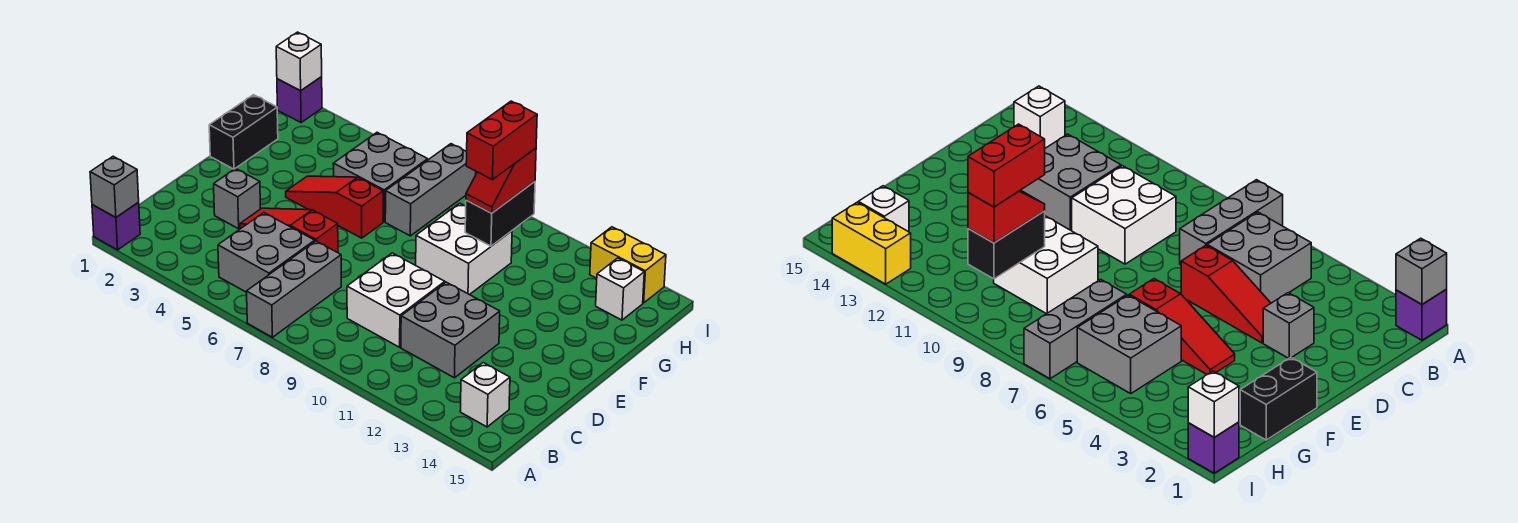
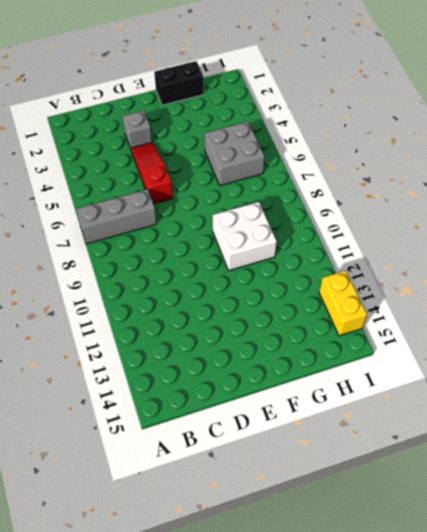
none -> purple 1x1 brick [92,203,140,250]
none -> grey 2x2 brick [218,213,315,292]
none -> white 1x1 brick [460,363,510,427]

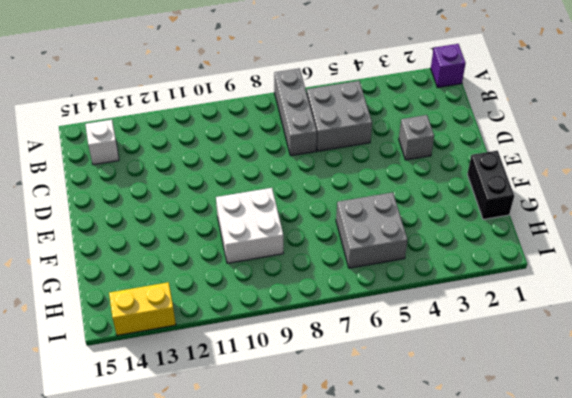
none -> white 2x2 brick [347,253,445,347]
none -> grey 2x2 brick [401,282,500,378]
none -> red 1x3 slope [240,208,338,253]

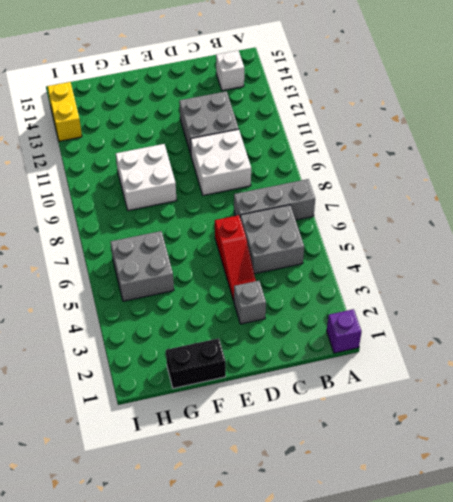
none -> red 1x3 slope [286,176,383,238]
none -> grey 1x3 brick [385,144,476,236]
none -> white 1x1 brick [596,258,644,320]

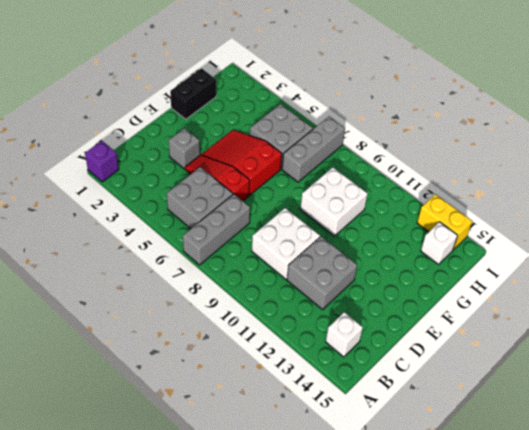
red 2x3 slope [202,130,282,195] -> red 1x3 slope [286,176,383,238]
none -> purple 1x1 brick [277,77,322,123]
none -> grey 1x1 brick [90,156,139,218]
none -> black 1x2 brick [465,182,535,246]

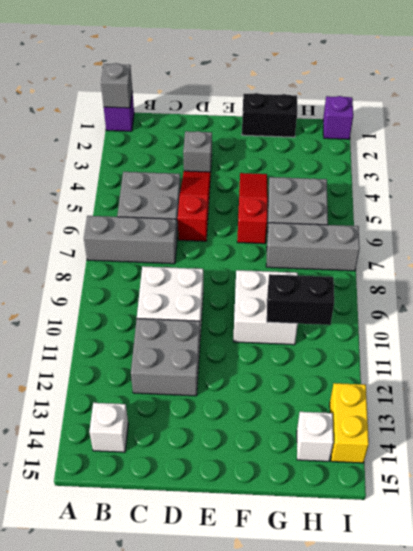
none -> white 1x1 brick [276,32,322,91]
none -> red 1x2 slope [466,148,536,213]
none -> red 1x2 brick [466,101,537,180]

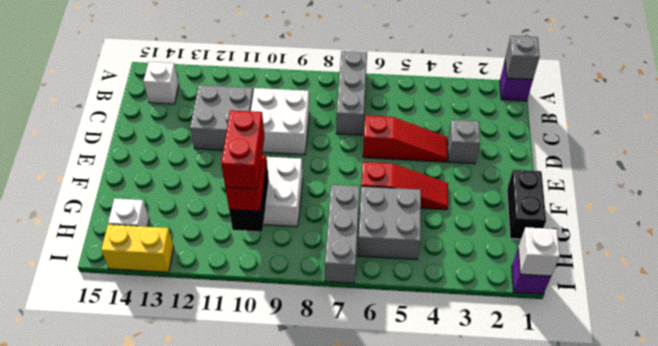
none -> grey 2x2 brick [218,213,315,292]

